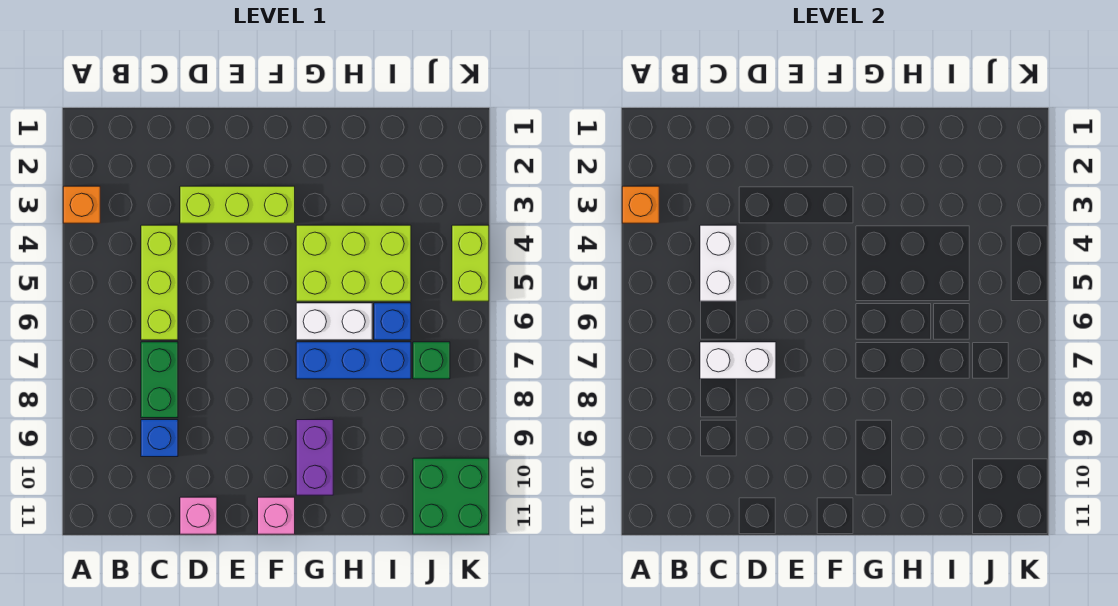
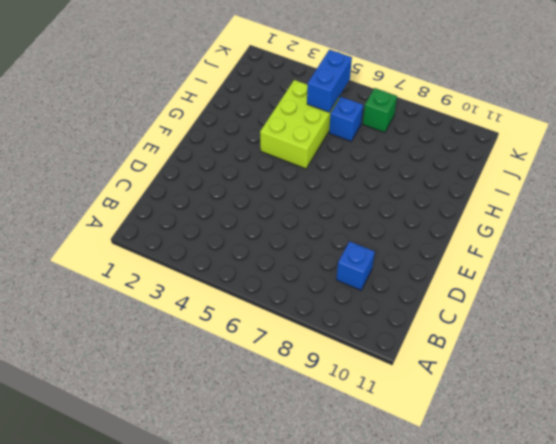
blue 1x2 brick [307,50,352,112] -> none
none -> orange 1x1 brick [63,186,100,223]
none -> lime 1x3 brick [141,225,178,340]
none -> green 1x2 brick [141,342,178,418]

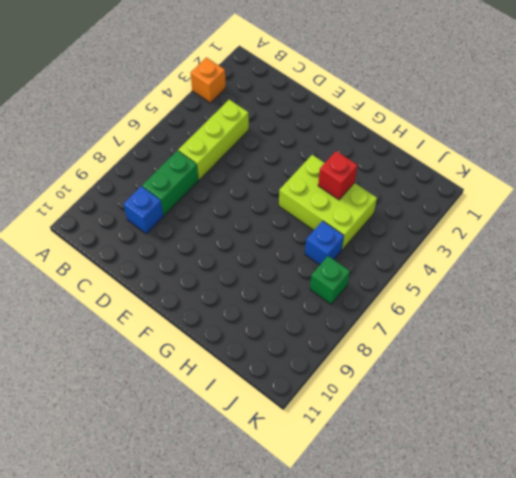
red 1x1 brick [318,151,358,200] -> none
none -> lime 1x3 brick [180,186,295,223]
none -> pink 1x1 brick [180,497,217,534]
none -> pink 1x1 brick [258,497,295,534]

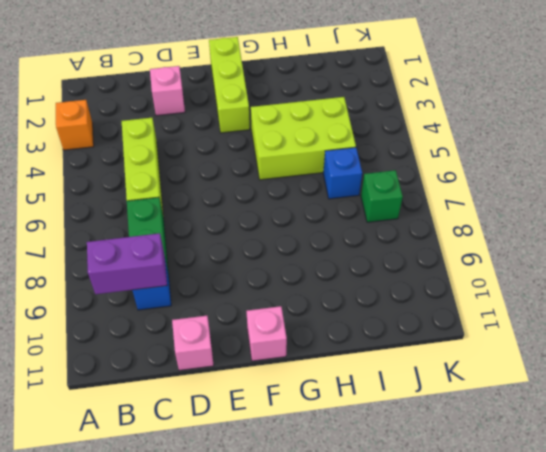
purple 1x2 brick [87,233,167,294] -> purple 1x2 brick turned to [296,420,333,495]
pink 1x1 brick [150,66,185,116] -> none
lime 1x3 brick [209,37,250,133] -> lime 1x3 brick turned to [180,186,295,223]
none -> white 1x2 brick [296,303,372,340]
none -> blue 1x3 brick [296,342,411,379]
none -> green 2x2 brick [413,458,489,534]

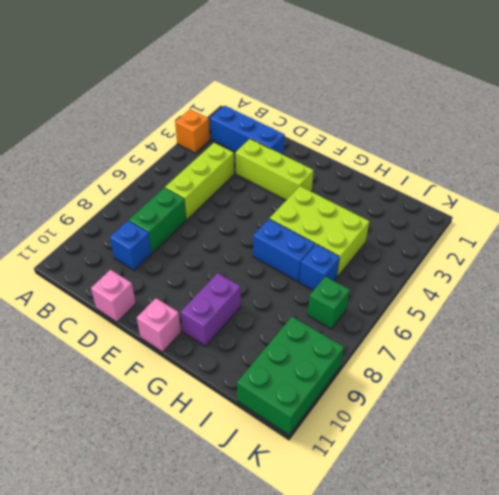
blue 1x3 brick [210,106,285,155] -> blue 1x3 brick moved to [296,342,411,379]
blue 1x2 brick [253,219,315,282] -> white 1x2 brick [296,303,372,340]
green 2x3 brick [237,317,344,435] -> green 2x2 brick [413,458,489,534]
none -> lime 1x2 brick [452,225,489,301]
none -> orange 1x1 brick [622,186,659,223]
none -> white 1x2 brick [700,225,737,301]

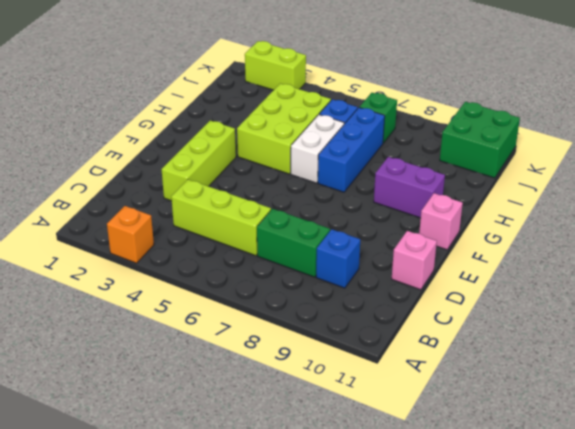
lime 1x2 brick [245,41,306,90] -> lime 1x2 brick moved to [452,225,489,301]
none -> orange 1x1 brick [622,186,659,223]
none -> white 1x2 brick [700,225,737,301]
none -> white 1x2 brick [700,342,776,379]

